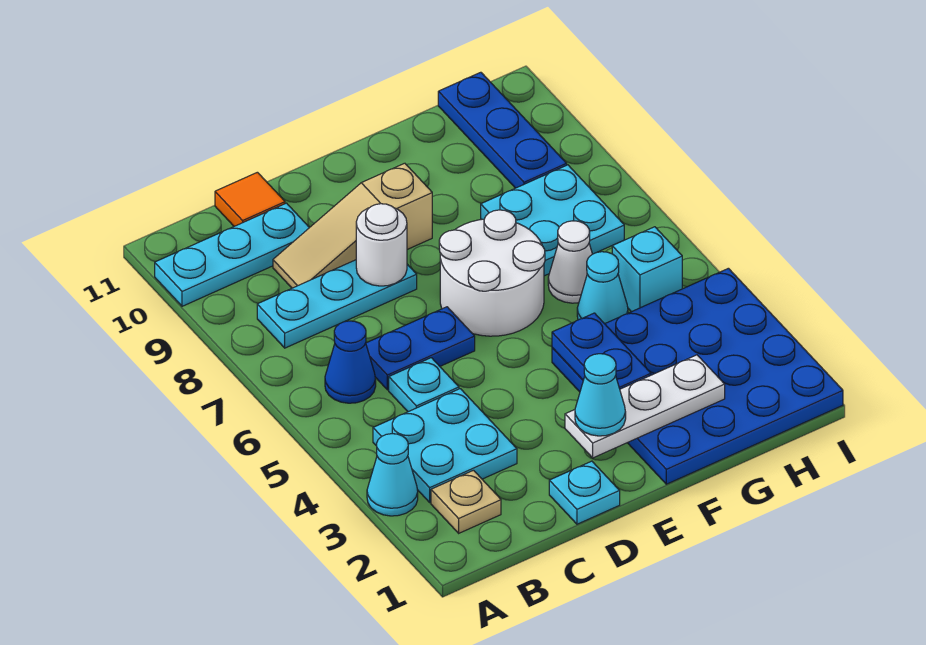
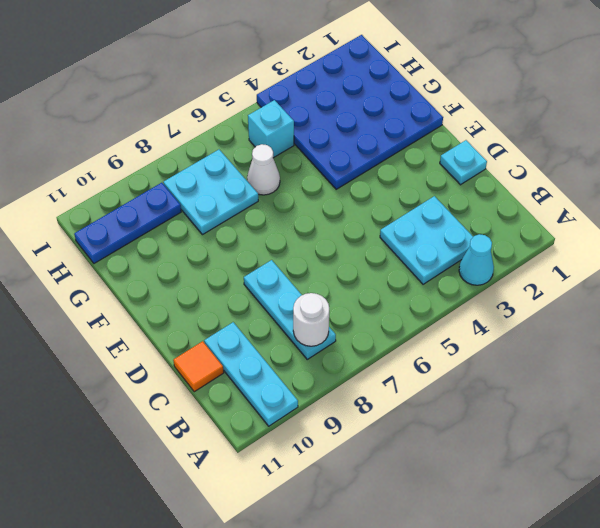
white 1x1 round brick [293,293,329,346] -> white 1x1 round brick moved to [356,204,407,286]
none -> tan 1x1 plate [431,470,501,533]
none -> blue 1x1 cone [325,321,376,403]
none -> cyan 1x1 plate [389,358,459,412]

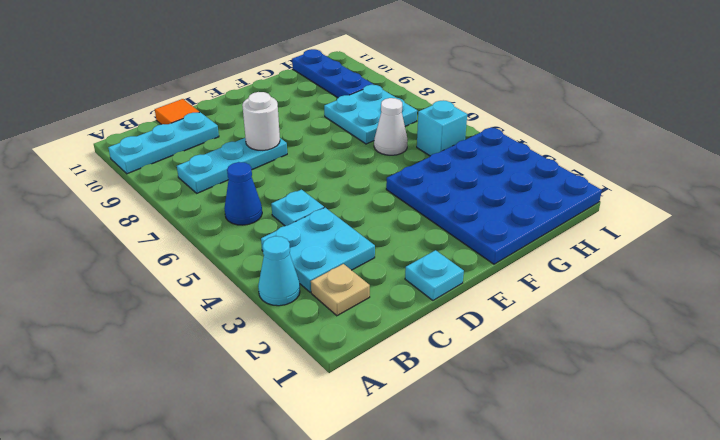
none -> blue 1x2 plate [366,307,475,390]
none -> tan 1x3 slope [273,163,432,288]
none -> white 2x2 round brick [439,210,545,336]

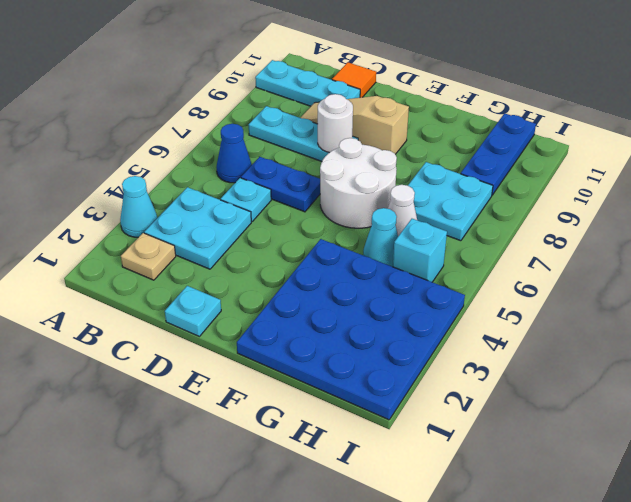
none -> white 1x3 plate [565,355,725,458]
none -> blue 1x2 plate [552,313,651,389]
none -> cyan 1x1 cone [575,354,626,436]

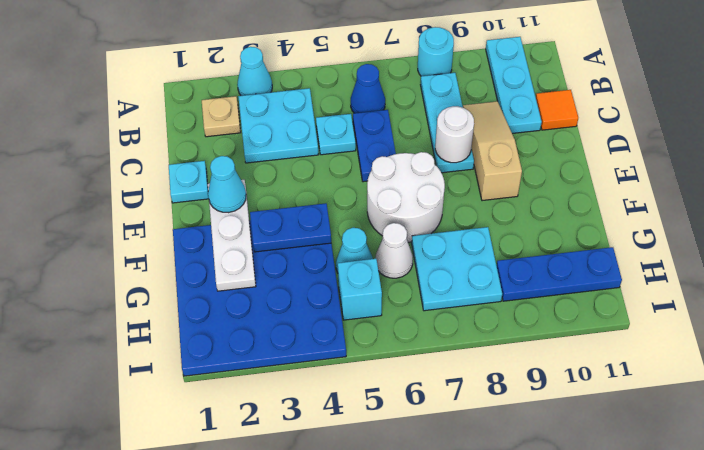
cyan 1x1 round brick [418,27,454,76] -> none

